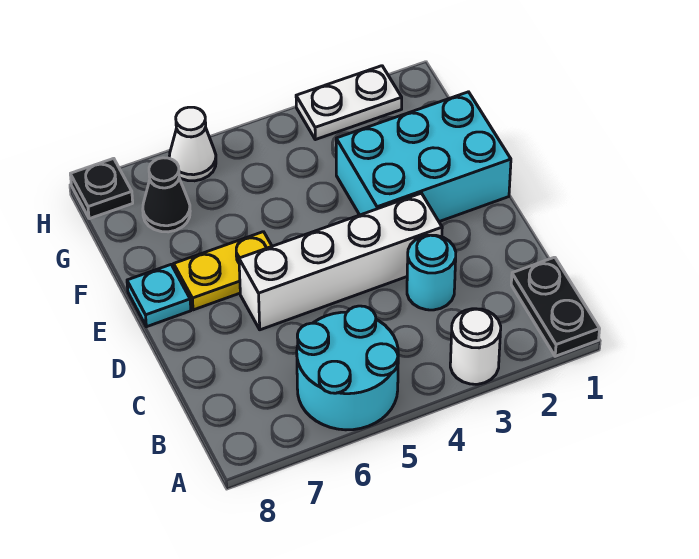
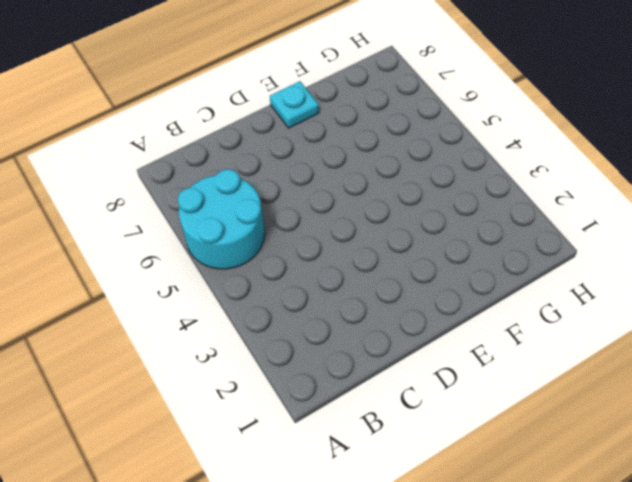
none -> black 1x2 plate [511,257,600,356]
none -> white 1x1 round brick [450,309,501,384]
none -> cyan 1x1 round brick [407,235,456,310]

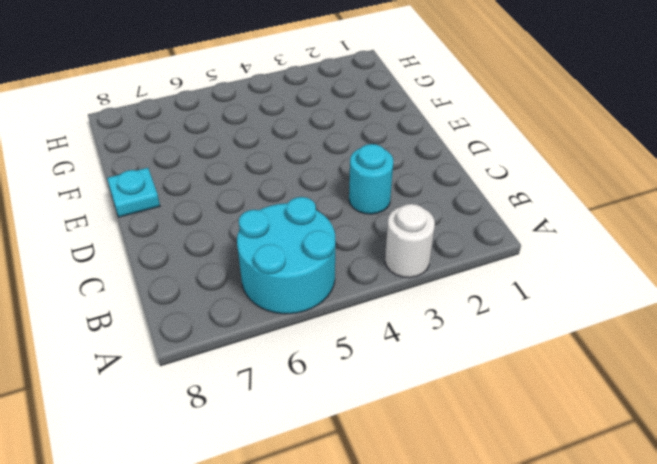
none -> black 1x2 plate [511,257,600,356]
none -> white 1x4 brick [239,193,442,330]
none -> cyan 2x3 brick [336,92,511,222]

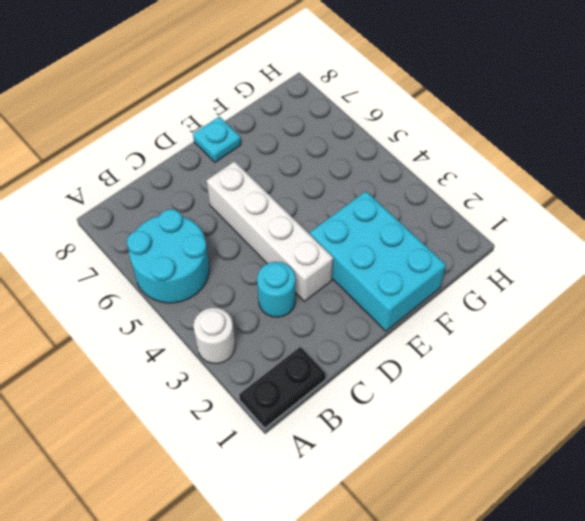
none -> yellow 1x2 plate [174,232,272,310]
none -> black 1x1 cone [143,158,190,232]
none -> white 1x2 plate [296,66,402,140]

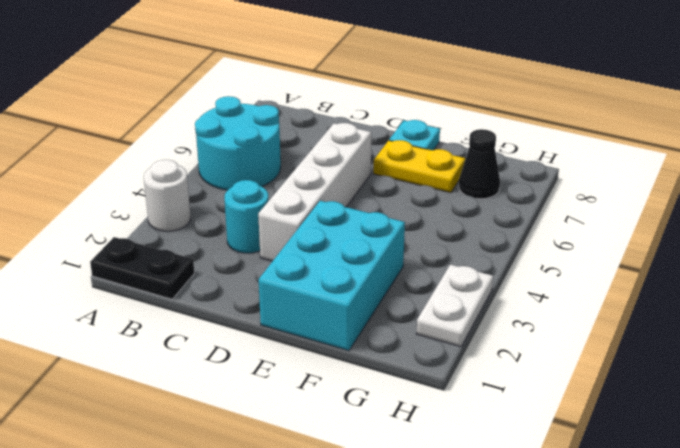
yellow 1x2 plate [373,140,465,193] -> yellow 1x2 plate turned to [174,232,272,310]
none -> white 1x1 cone [169,107,216,181]
none -> black 1x1 plate [70,158,133,219]

